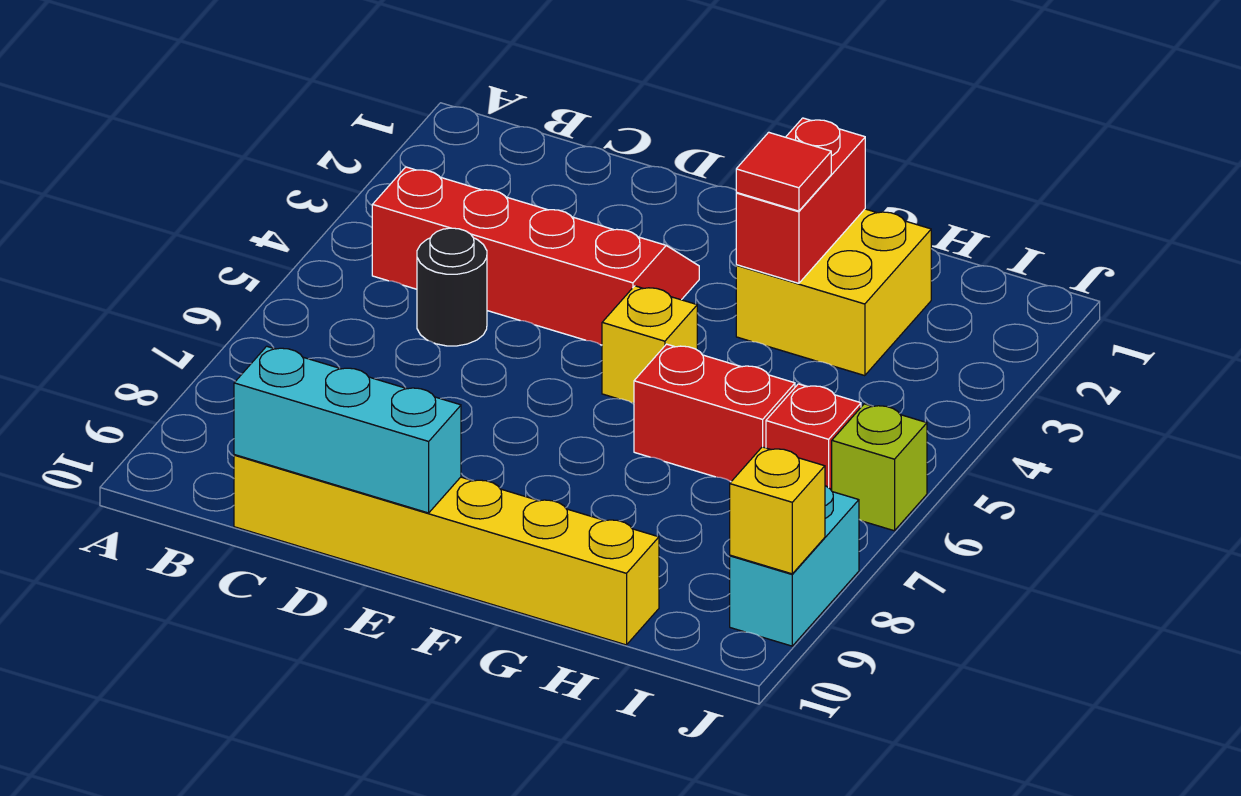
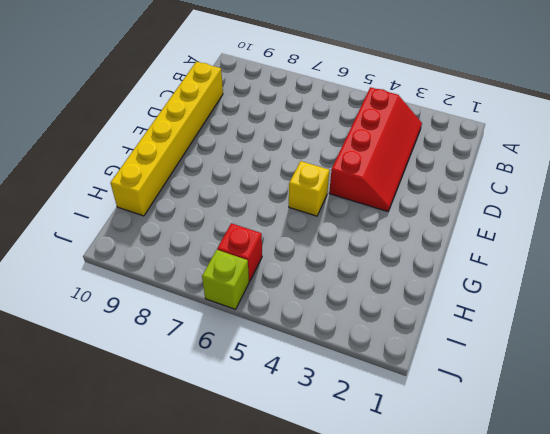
none -> black 1x1 round brick [417,228,487,346]
none -> yellow 2x2 brick [736,209,931,376]
none -> red 1x2 brick [634,344,795,482]

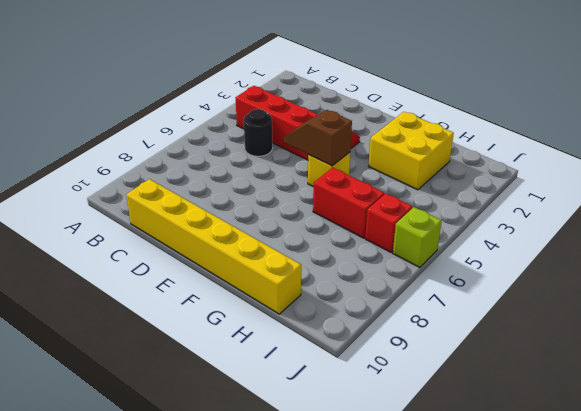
brown 1x2 slope [284,110,352,166] -> none
none -> cyan 1x2 brick [730,486,859,646]
none -> cyan 1x3 brick [234,346,461,513]
none -> red 1x2 brick [736,118,865,283]

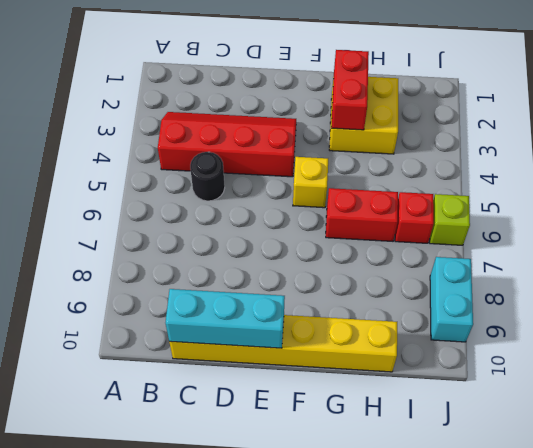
none -> yellow 1x1 brick [730,447,825,574]
none -> red 1x1 tile [736,132,831,211]

